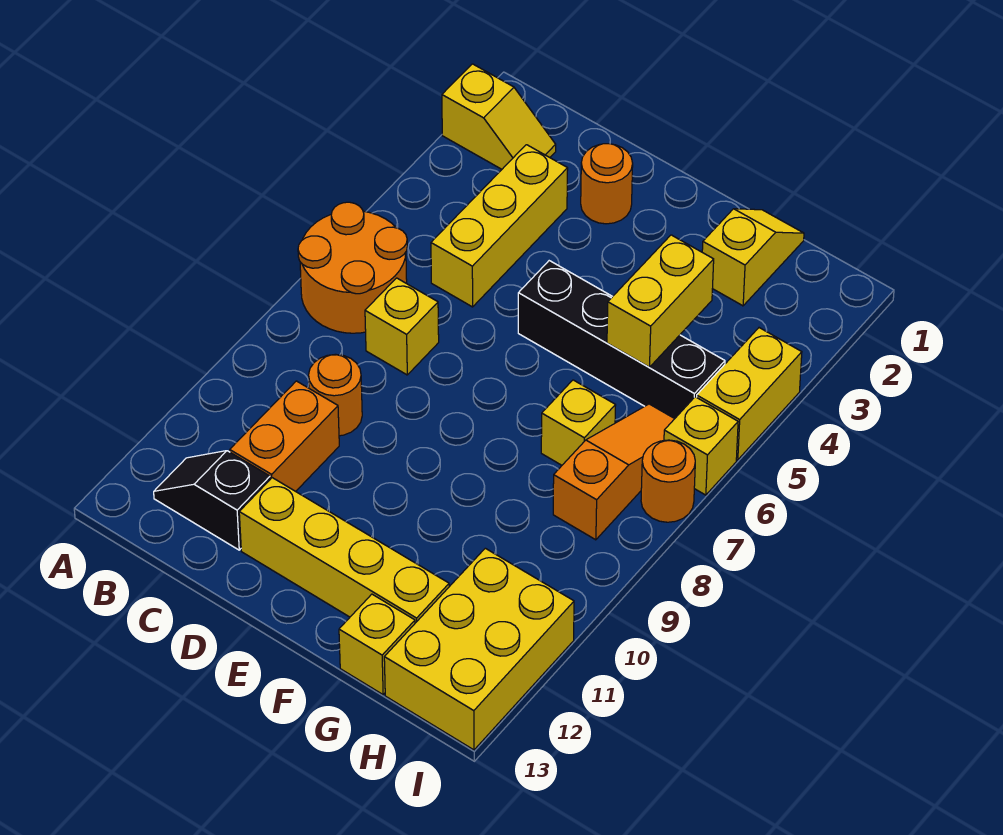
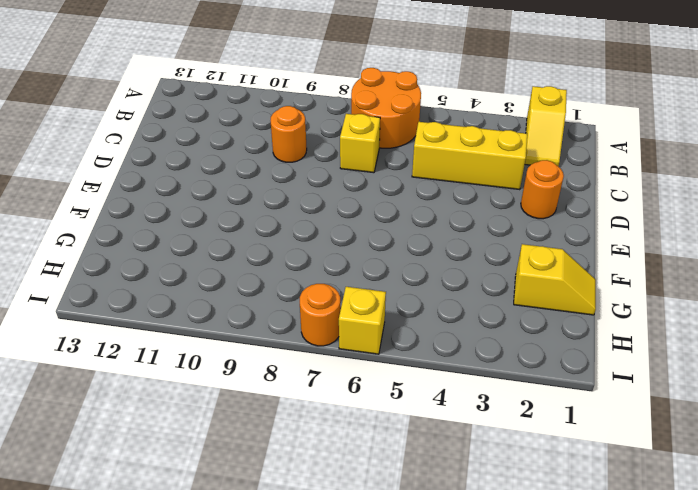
none -> black 1x2 slope [154,451,270,550]
none -> orange 1x2 brick [230,381,339,491]
none -> yellow 1x4 brick [239,478,449,623]

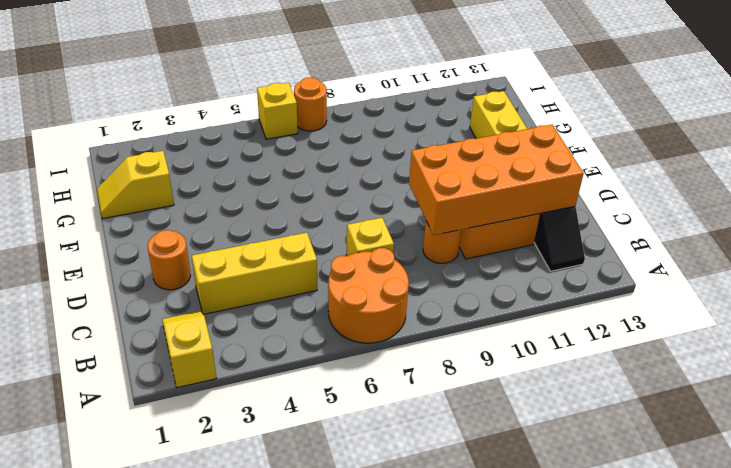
orange 2x4 brick [409,125,584,235] -> none
none -> black 1x4 brick [518,261,725,419]
none -> yellow 1x1 brick [541,380,616,465]
none -> yellow 1x1 brick [339,594,415,694]

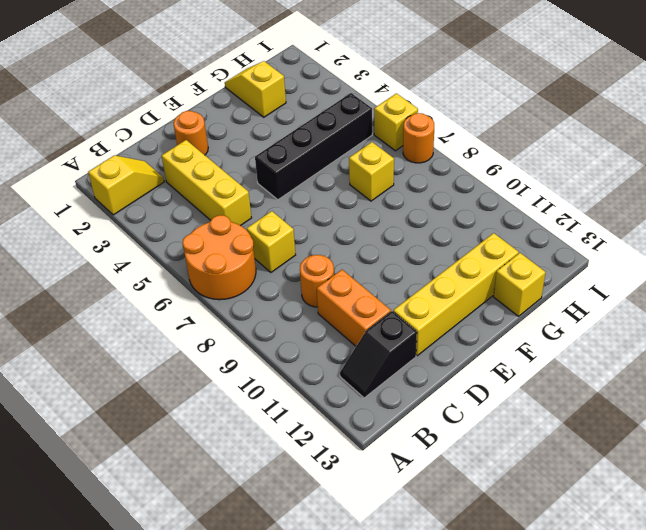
none -> orange 1x3 slope [553,404,674,540]
none -> yellow 2x3 brick [384,548,574,750]
none -> yellow 1x2 brick [697,328,802,460]

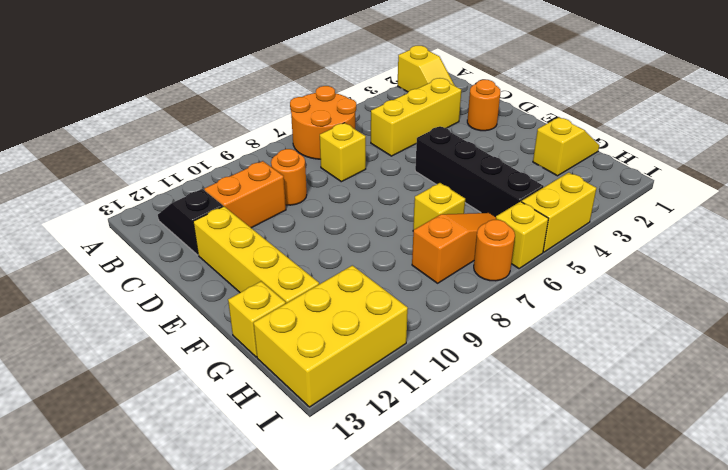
none -> yellow 1x2 brick [607,235,714,367]

